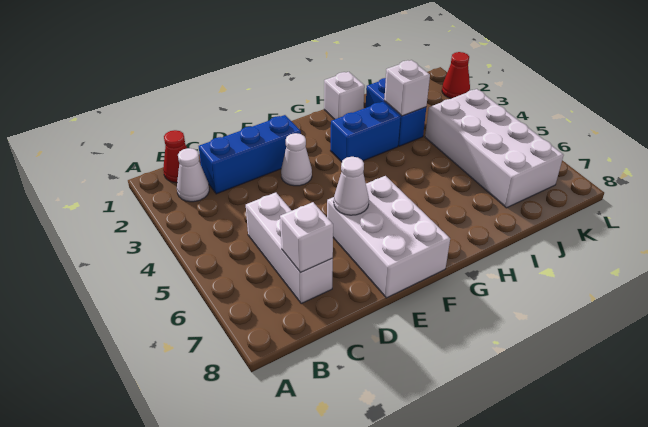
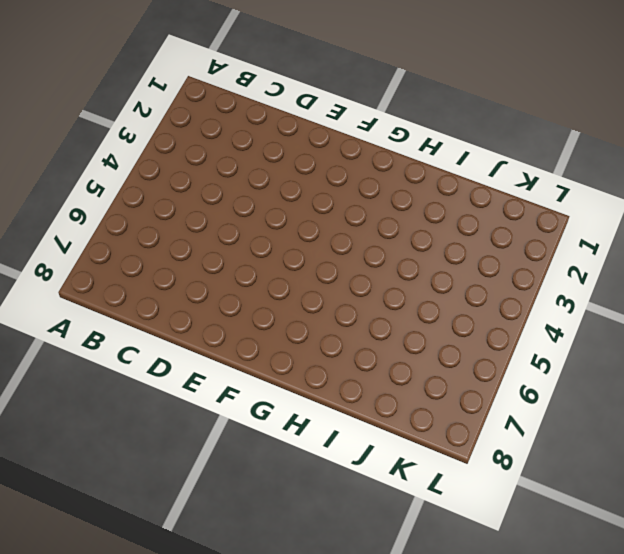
none -> red 1x1 cone [163,130,187,183]
none -> white 1x1 cone [177,148,209,202]
none -> blue 1x3 brick [199,115,301,194]

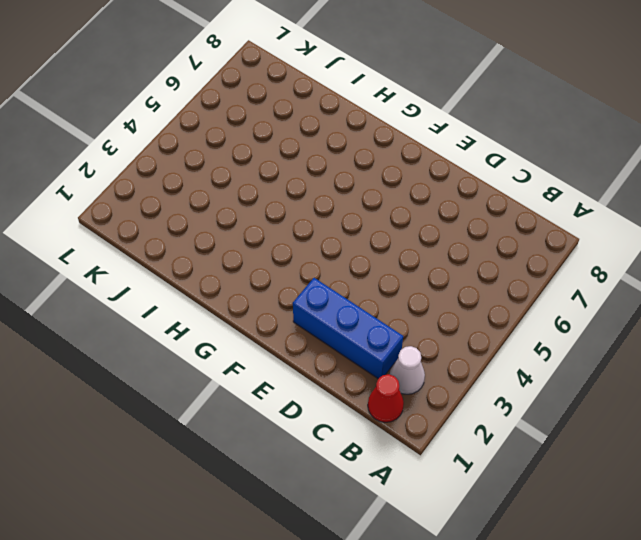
none -> white 1x3 brick [246,193,333,304]
none -> white 1x1 cone [281,133,312,186]
none -> white 2x3 brick [327,176,450,298]

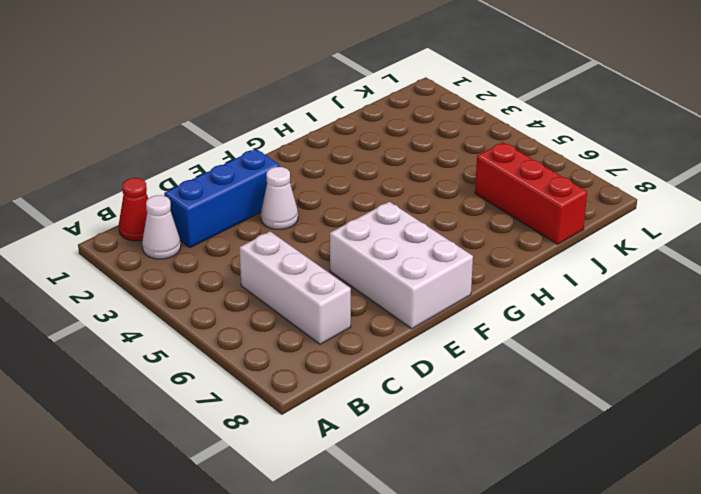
red 1x3 brick [475,142,587,244] -> white 2x4 brick [425,89,564,208]
none -> blue 1x2 brick [331,102,401,162]
none -> white 1x1 brick [324,72,365,119]
none -> blue 1x2 brick [366,78,426,146]

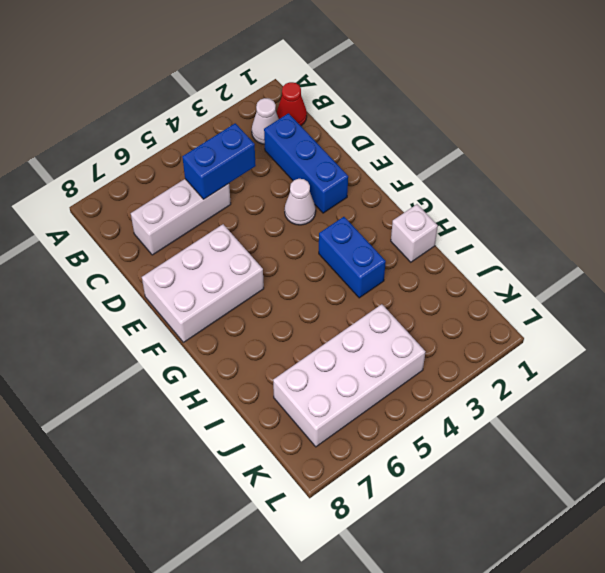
blue 1x2 brick [183,123,256,199] -> blue 1x2 brick moved to [366,78,426,146]
none -> red 1x1 cone [442,52,470,98]
none -> white 1x1 brick [280,202,333,273]
none -> white 1x1 cone [334,157,369,215]

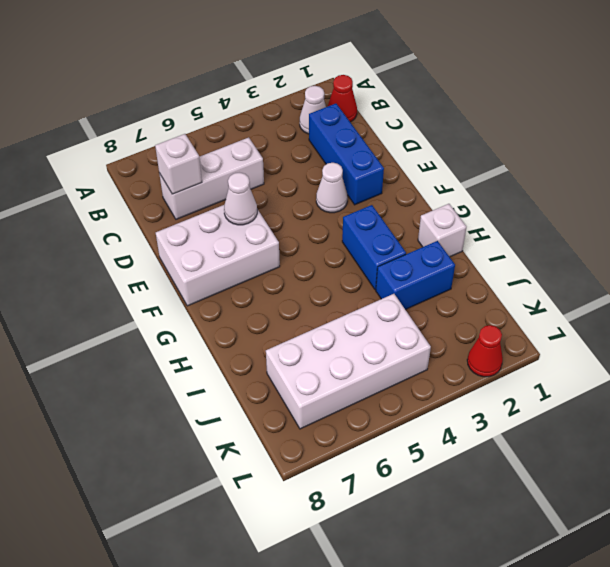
none -> white 1x1 brick [384,60,430,116]

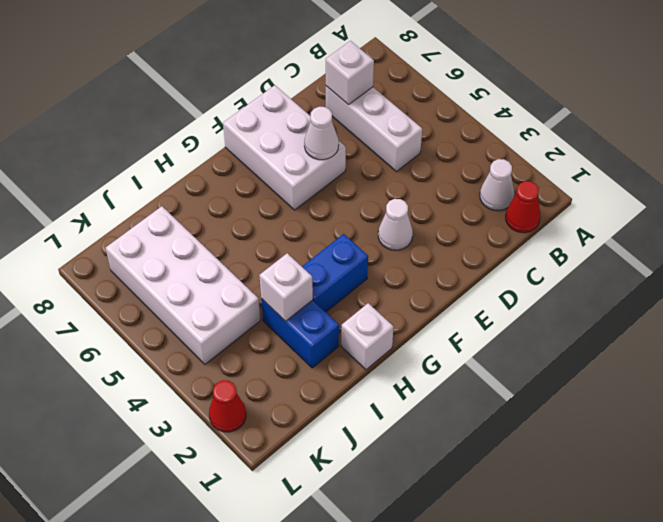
none -> blue 1x3 brick [199,115,301,194]

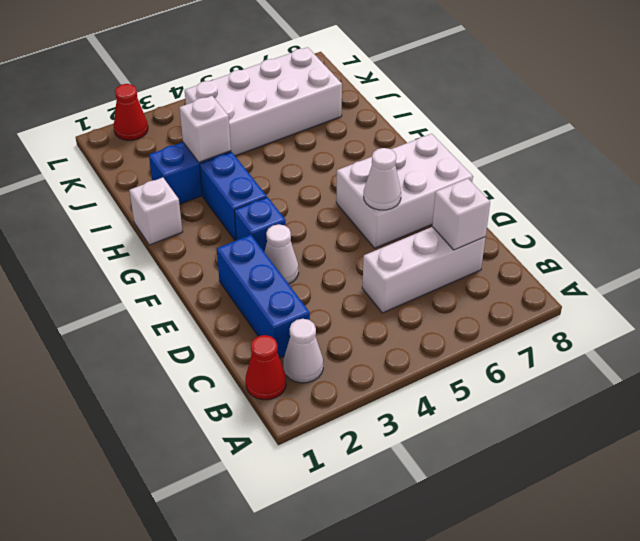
blue 1x1 brick [234,197,286,252] -> none

